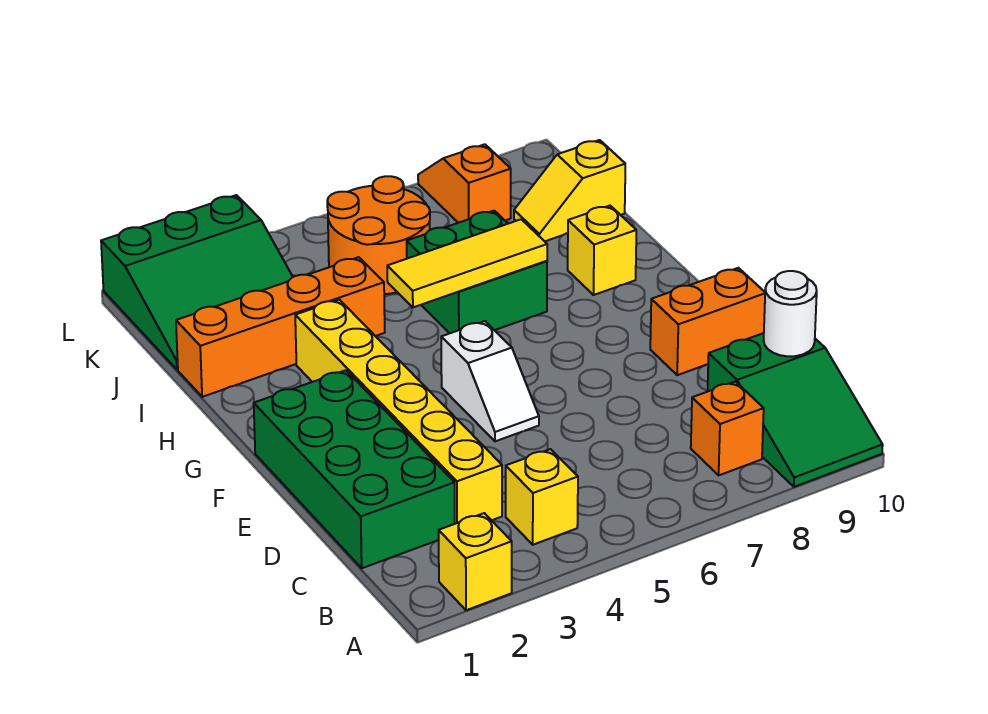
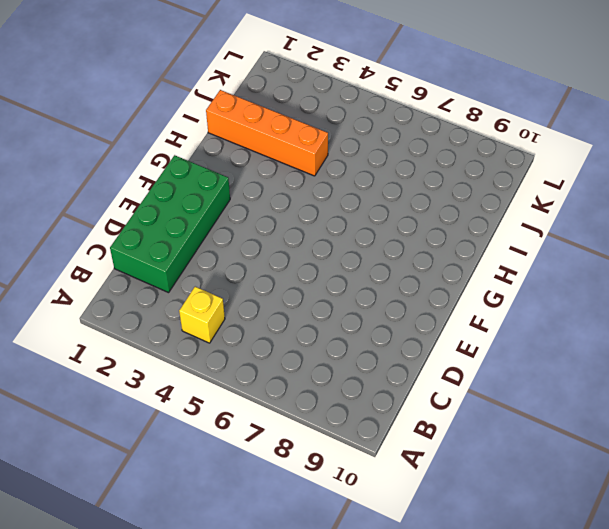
none -> yellow 1x1 brick [439,513,512,610]
none -> green 2x3 slope [708,333,883,487]
none -> orange 1x1 brick [691,382,764,475]

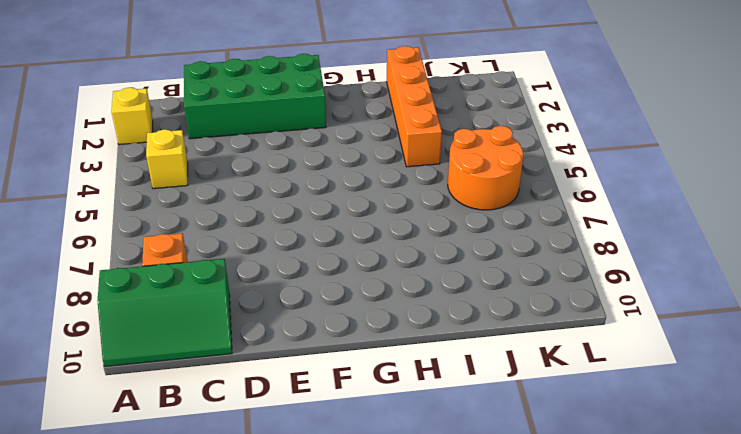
green 2x3 slope [97,259,232,366] -> green 2x3 slope turned to [708,333,883,487]
none -> yellow 1x6 brick [295,300,502,524]
none -> white 1x2 slope [441,321,539,441]
none -> orange 1x2 brick [650,268,765,375]

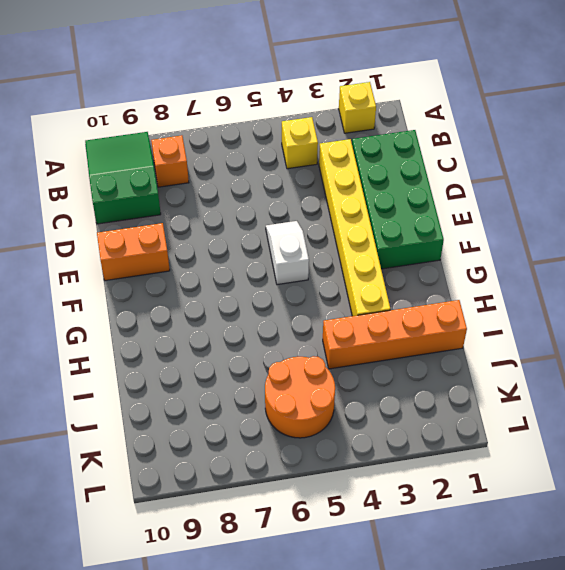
none -> green 2x2 brick [407,211,547,333]
none -> yellow 1x1 brick [568,206,636,295]
none -> green 3x3 slope [101,195,293,369]

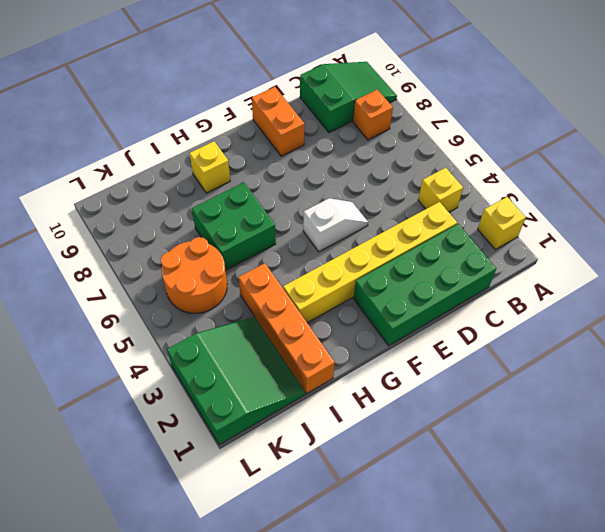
none -> yellow 1x2 slope [514,140,625,241]
none -> orange 1x2 slope [418,144,511,223]
none -> white 1x1 round brick [764,271,817,356]

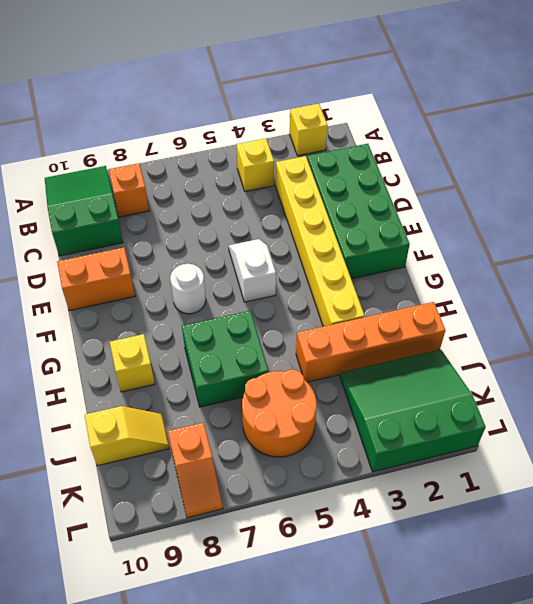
white 1x1 round brick [170,264,206,314] -> white 1x1 round brick moved to [764,271,817,356]
none -> yellow 1x3 tile [387,219,547,307]

